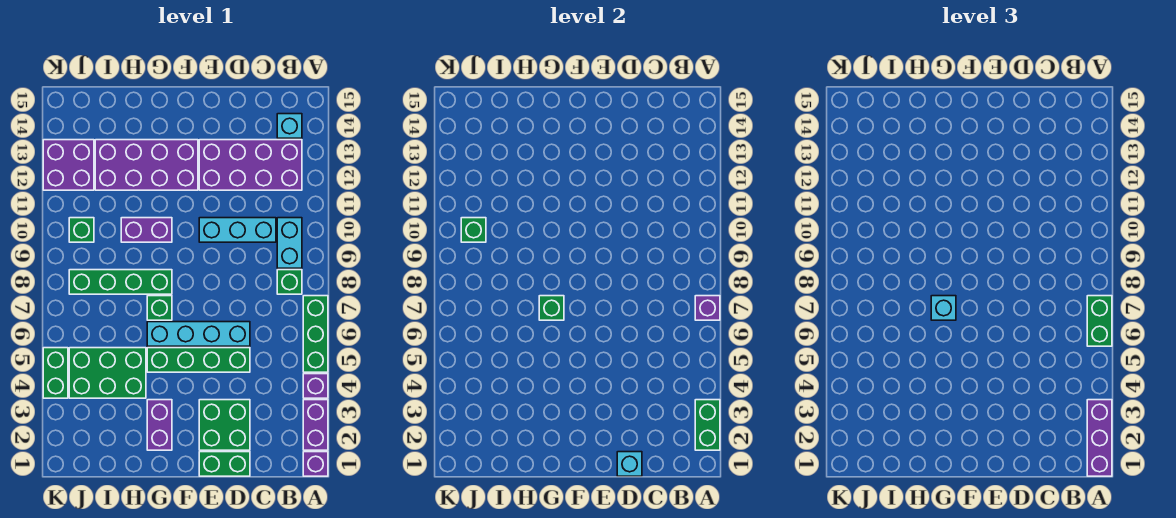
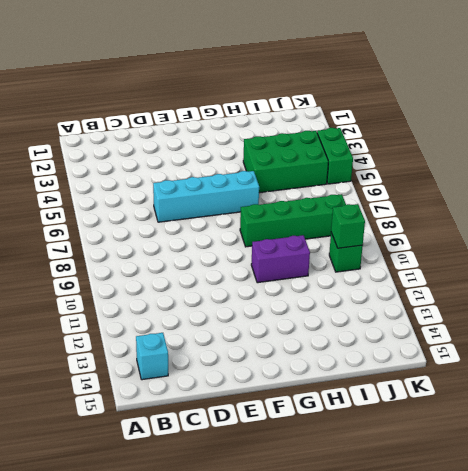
none -> purple 1x1 brick [303,452,328,476]
none -> purple 1x2 brick [303,400,328,450]
none -> purple 1x1 brick [303,374,328,398]
none -> green 1x3 brick [303,296,328,372]

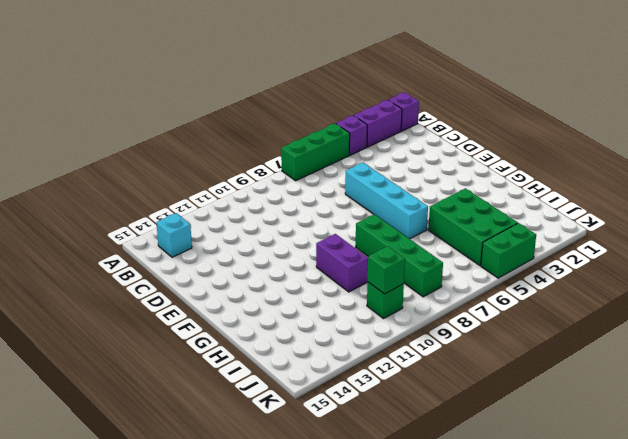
none -> green 1x1 brick [277,270,302,294]
none -> cyan 1x2 brick [277,218,302,268]
none -> purple 2x4 brick [199,140,302,190]
none -> cyan 1x3 brick [199,218,276,242]

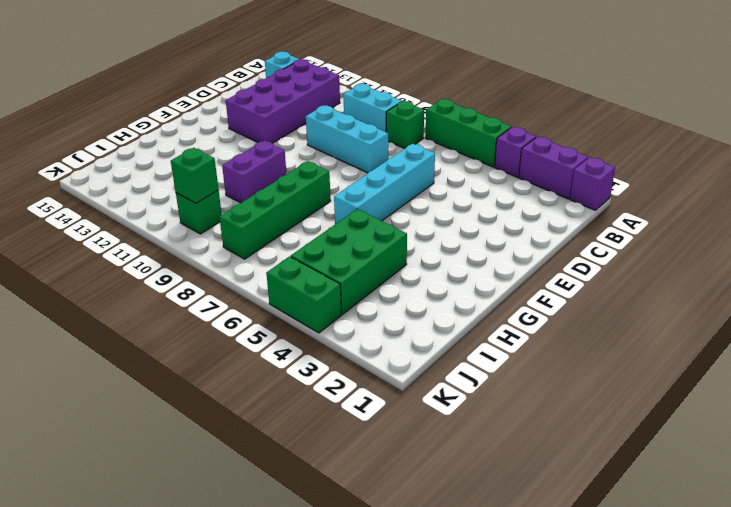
cyan 1x3 brick [306,105,388,173] -> cyan 1x3 brick turned to [199,218,276,242]
none -> green 1x2 brick [199,452,250,476]
none -> green 2x2 brick [199,400,250,450]
none -> green 1x4 brick [147,348,250,372]
none -> purple 2x4 brick [95,140,198,190]

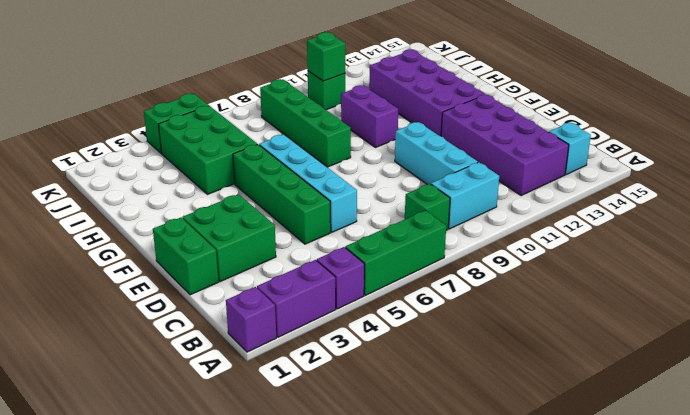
none -> purple 1x2 brick [147,400,172,450]
none -> green 1x1 brick [147,296,172,320]
none -> purple 2x2 brick [43,140,94,190]
none -> green 1x2 brick [695,400,720,450]

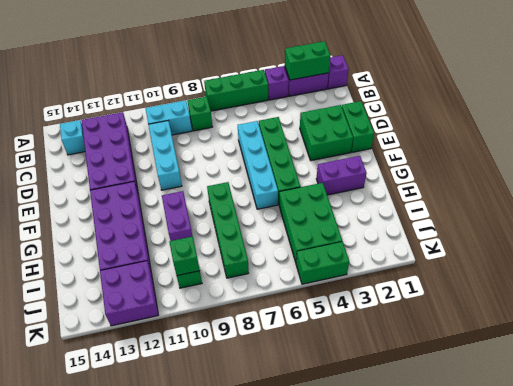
none -> green 1x1 brick [147,296,172,320]
none -> purple 1x1 brick [695,296,720,320]
none -> cyan 1x1 brick [617,452,642,476]
none -> green 1x1 brick [539,296,564,320]

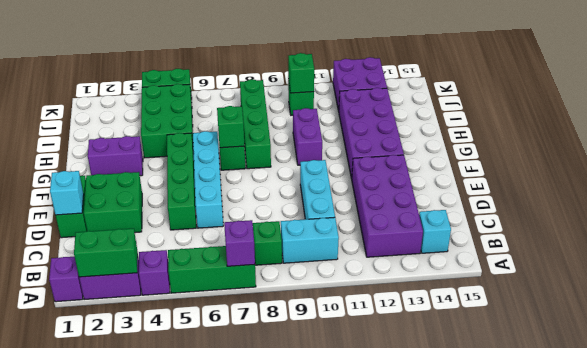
none -> purple 1x3 brick [1087,400,1112,476]
none -> green 1x2 brick [1087,296,1112,346]
none -> cyan 1x1 brick [931,296,956,320]

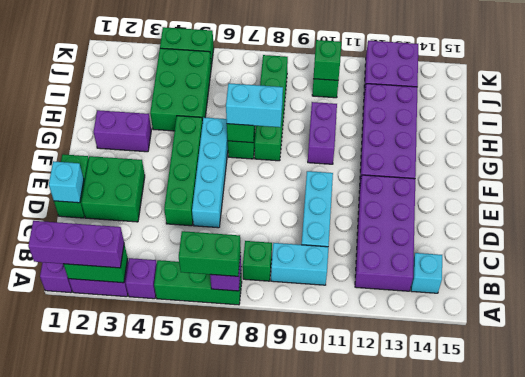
cyan 1x2 brick [226,83,283,127] -> cyan 1x1 brick [931,296,956,320]

